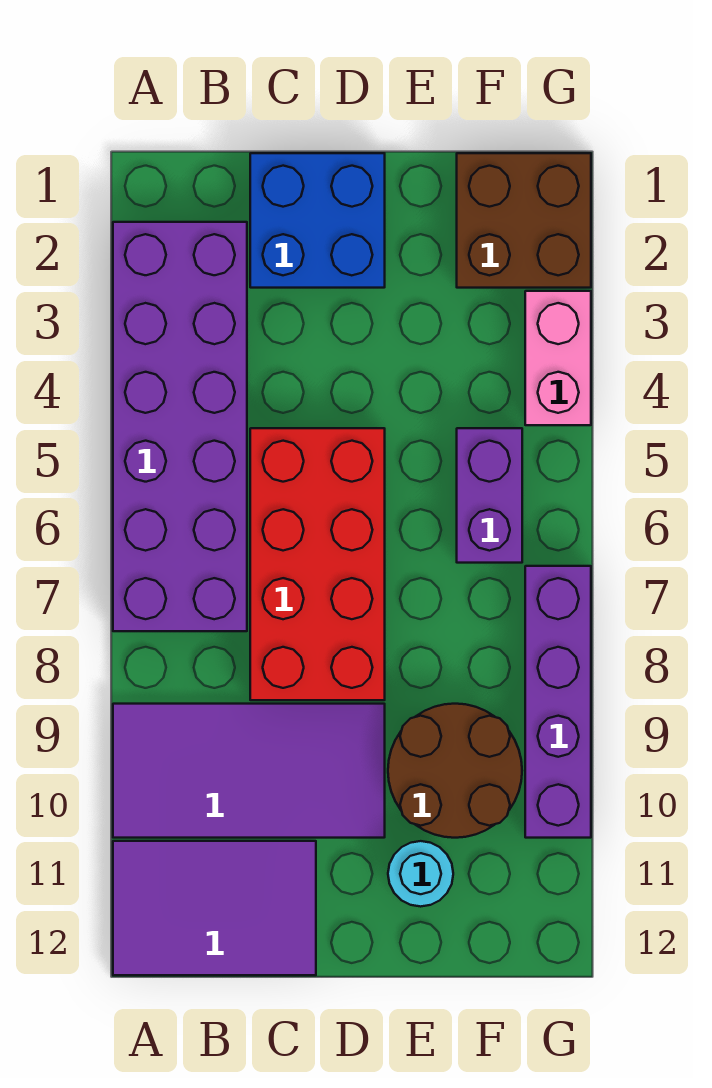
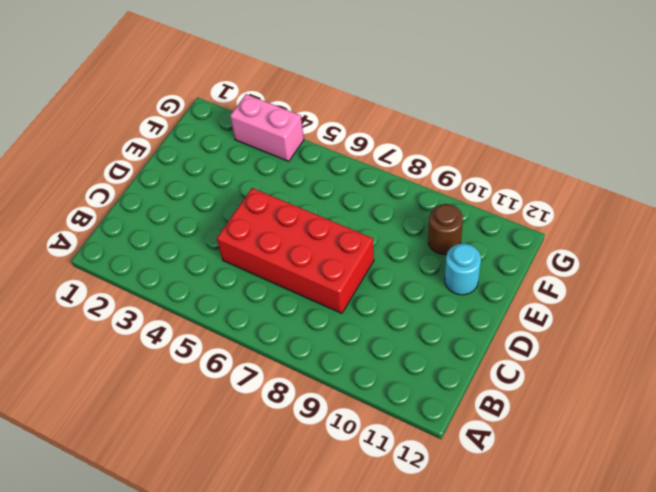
brown 1x1 round brick [428,204,463,255] -> brown 2x2 round brick [388,704,522,838]
none -> purple 2x6 brick [113,222,247,631]
none -> purple 2x4 tile [113,704,385,838]

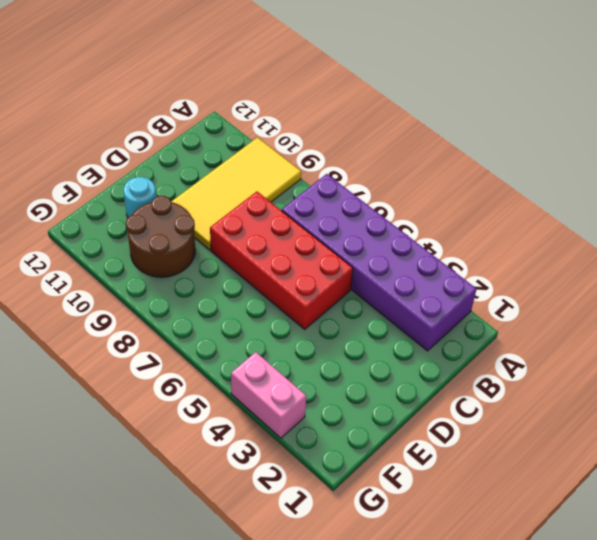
yellow 2x4 tile [171,138,301,250] -> purple 2x4 tile [113,704,385,838]
none -> purple 2x3 tile [113,841,316,975]
none -> blue 2x2 brick [250,153,385,288]

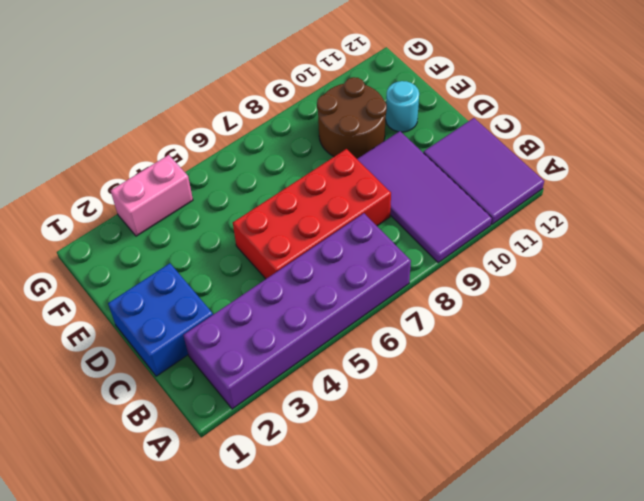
none -> brown 2x2 brick [457,153,591,288]
none -> purple 1x2 brick [457,428,522,563]

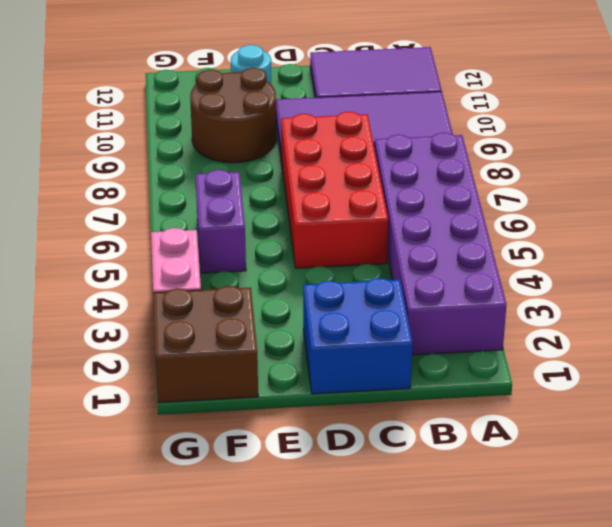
none -> purple 1x4 brick [525,566,591,838]

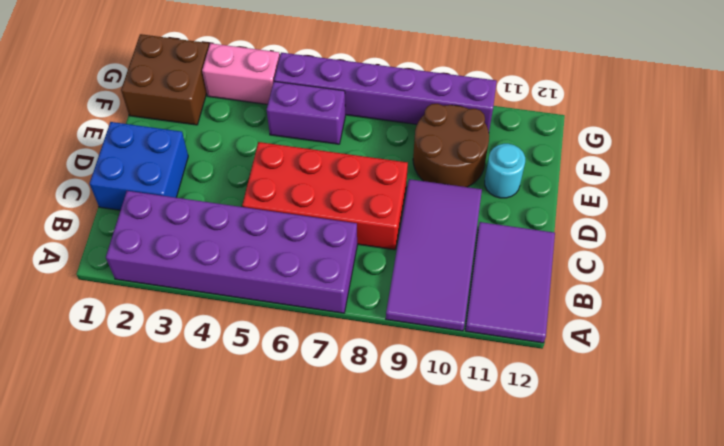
purple 1x6 brick [274,53,497,131] -> purple 1x4 brick [525,566,591,838]

